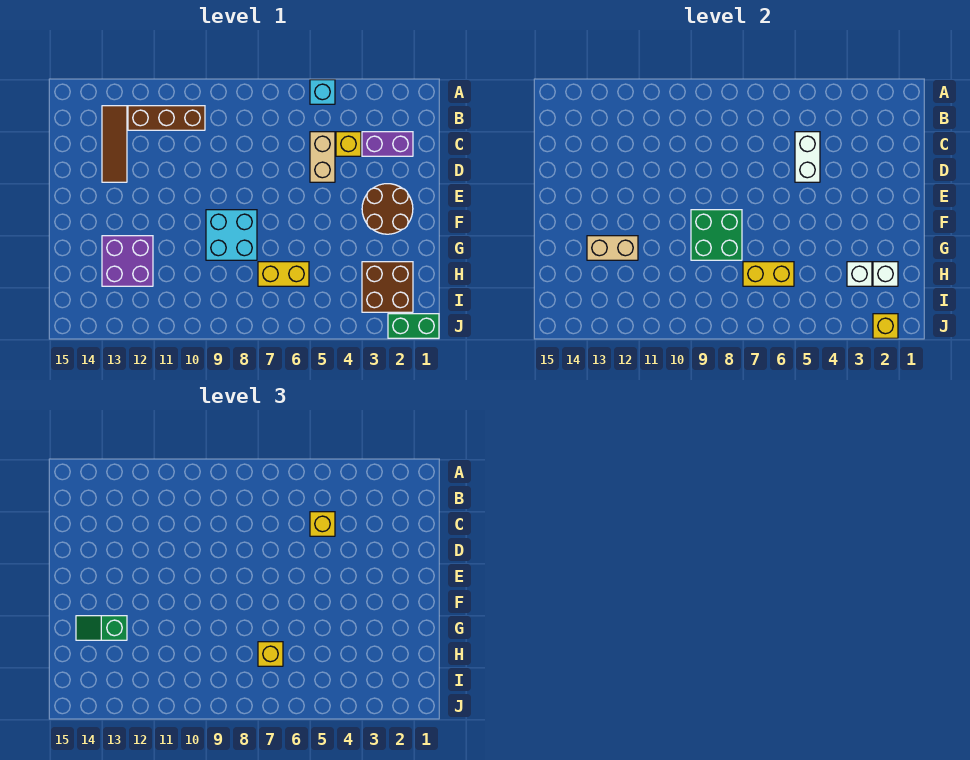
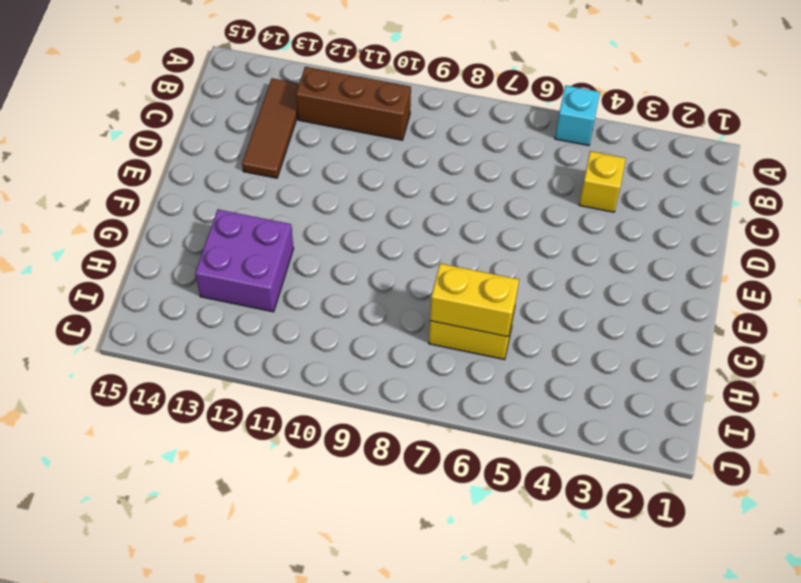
none -> purple 1x2 brick [362,132,413,156]
none -> tan 1x2 brick [310,132,335,182]
none -> brown 2x2 round brick [362,184,413,234]

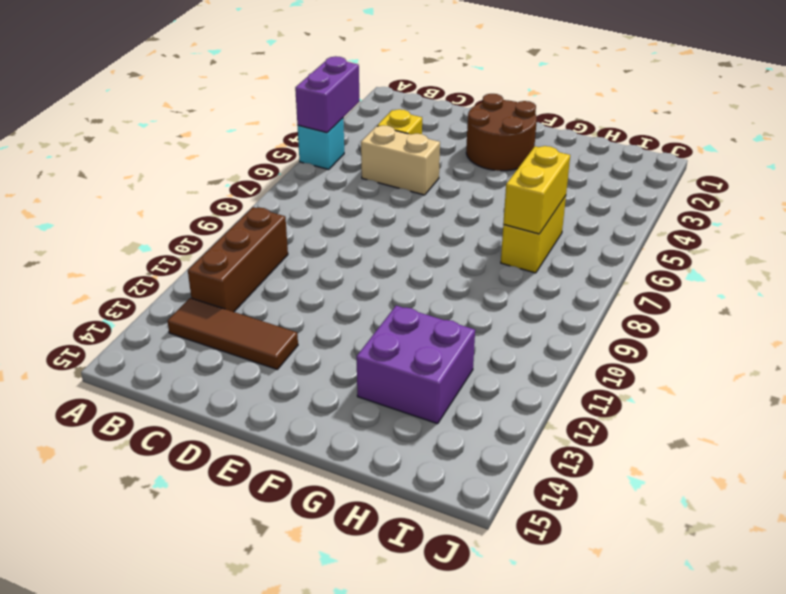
purple 1x2 brick [295,56,360,133] -> purple 1x2 brick moved to [362,132,413,156]
none -> cyan 2x2 brick [206,210,257,260]
none -> brown 2x2 brick [362,262,413,312]
none -> green 1x2 brick [388,314,439,338]

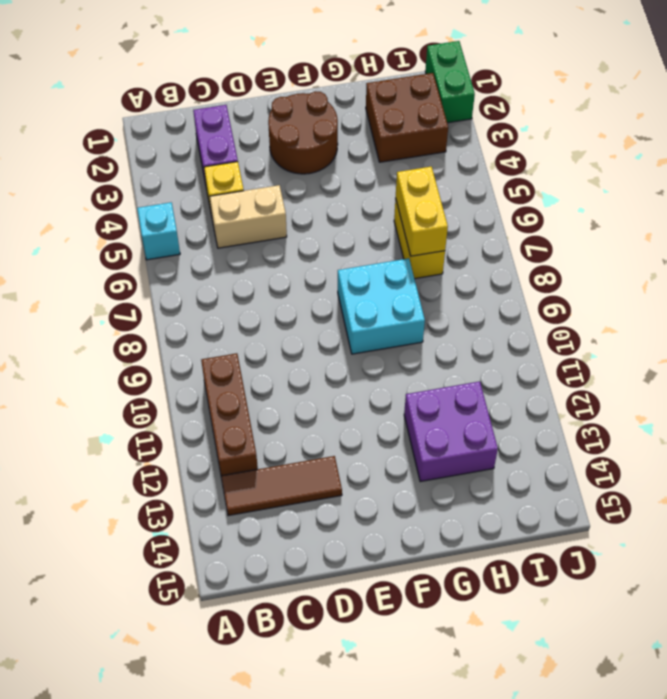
none -> white 1x2 brick [795,132,820,182]
none -> green 2x2 brick [691,210,742,260]
none -> tan 1x2 brick [587,236,638,260]

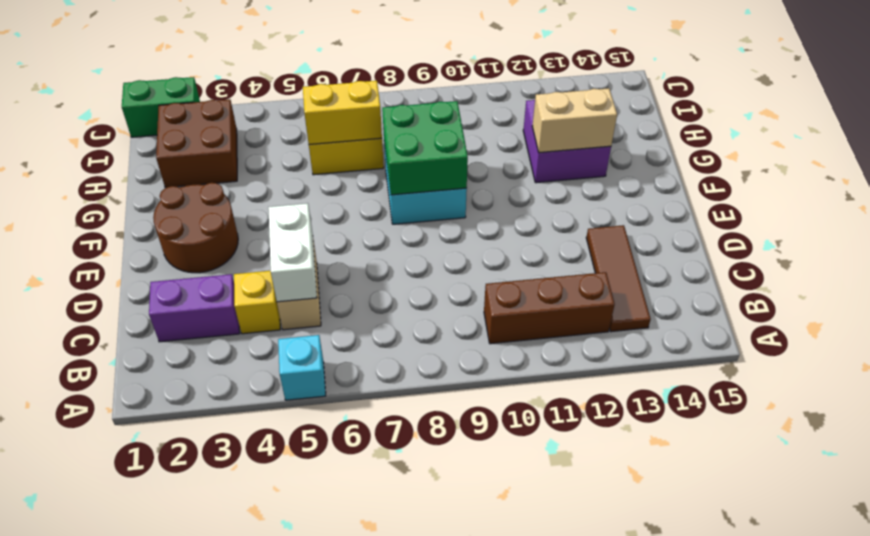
none -> white 1x1 brick [873,262,898,286]
none -> white 1x1 brick [847,262,872,286]
none -> yellow 1x1 brick [873,314,898,338]

